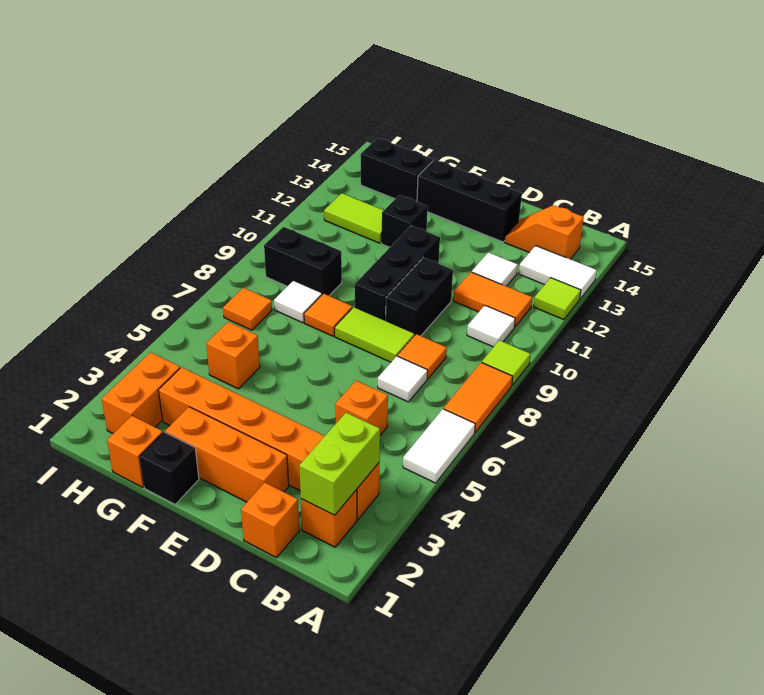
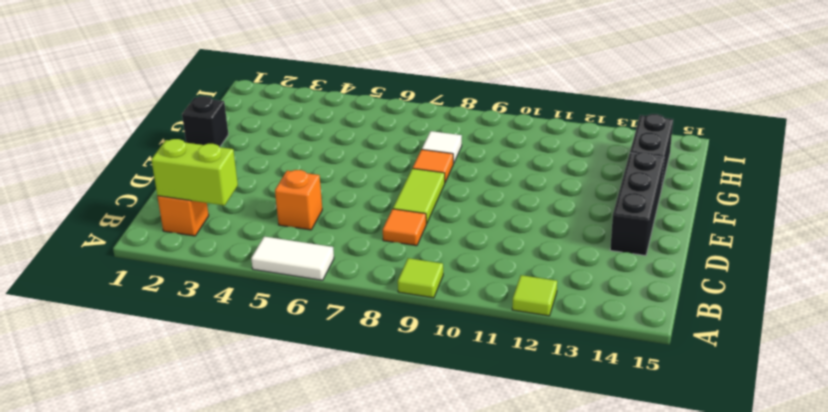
none -> orange 1x2 tile [444,362,513,432]
none -> white 1x2 tile [519,246,597,299]
none -> orange 1x6 brick [158,367,379,519]
none -> white 1x1 tile [467,306,515,347]

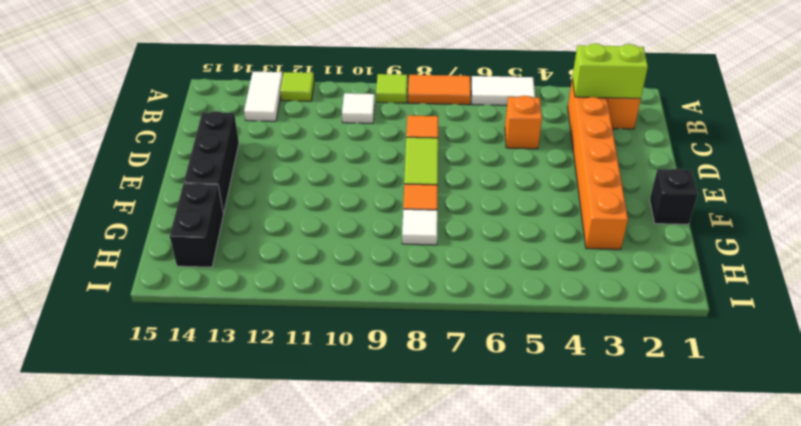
none -> orange 1x2 tile [454,272,532,327]
none -> orange 1x2 slope [505,205,584,259]
none -> orange 1x1 brick [241,483,299,558]
none -> white 1x1 tile [378,356,428,402]

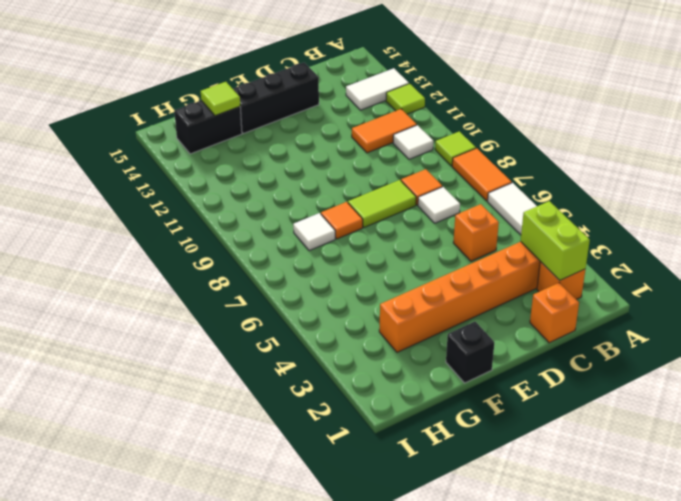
lime 1x1 tile [201,82,240,116] -> none
none -> orange 1x2 slope [505,205,584,259]
none -> white 1x1 tile [472,253,517,286]
none -> orange 1x3 brick [165,407,289,502]
none -> black 1x2 brick [386,257,453,336]

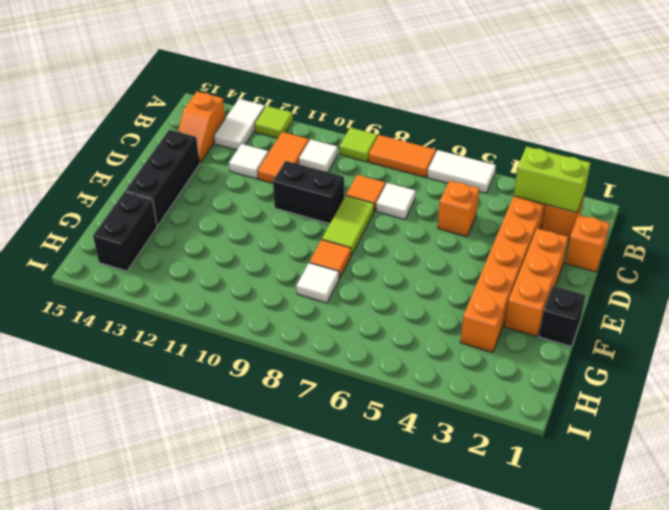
none -> black 1x3 brick [355,226,440,320]
none -> black 1x1 brick [381,195,428,247]
none -> orange 1x1 brick [107,416,163,488]
none -> orange 1x1 brick [206,322,260,389]

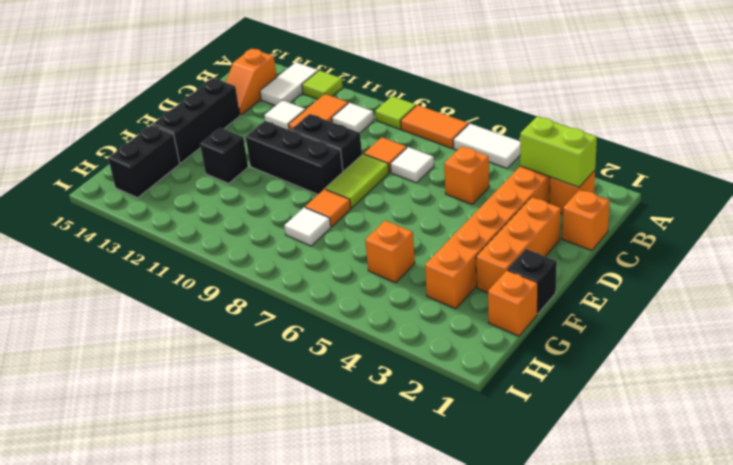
none -> black 1x2 brick [264,227,342,296]
none -> lime 1x2 tile [324,193,384,243]
none -> orange 1x2 brick [102,352,180,433]
none -> orange 1x1 tile [223,288,272,330]

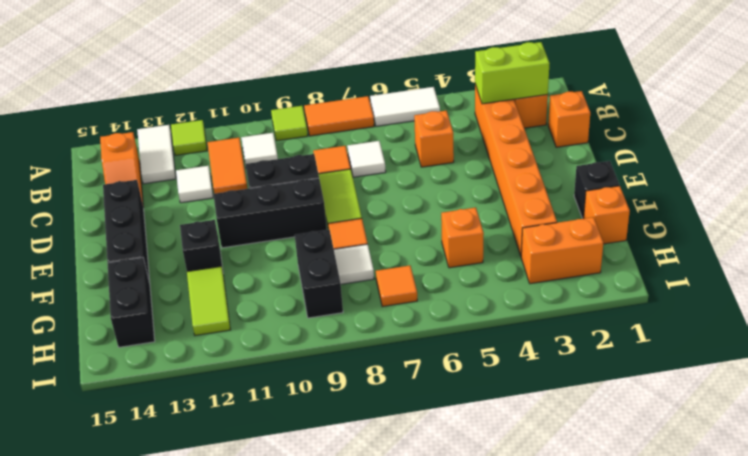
none -> orange 1x3 brick [165,407,289,502]

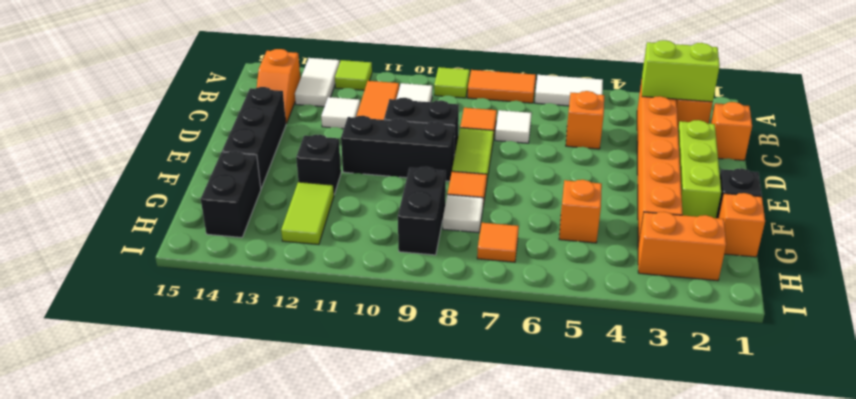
lime 1x3 brick [678,120,721,218] -> orange 1x3 brick [165,407,289,502]

